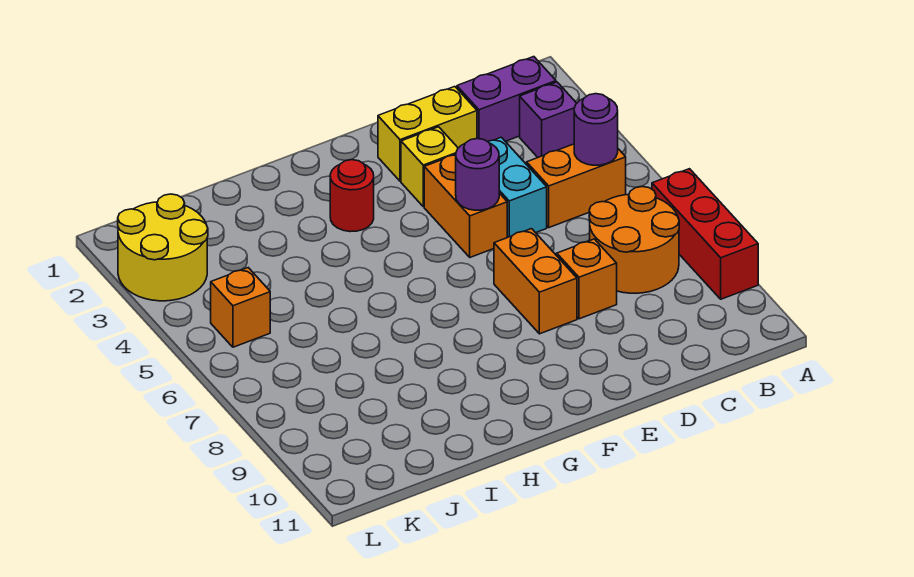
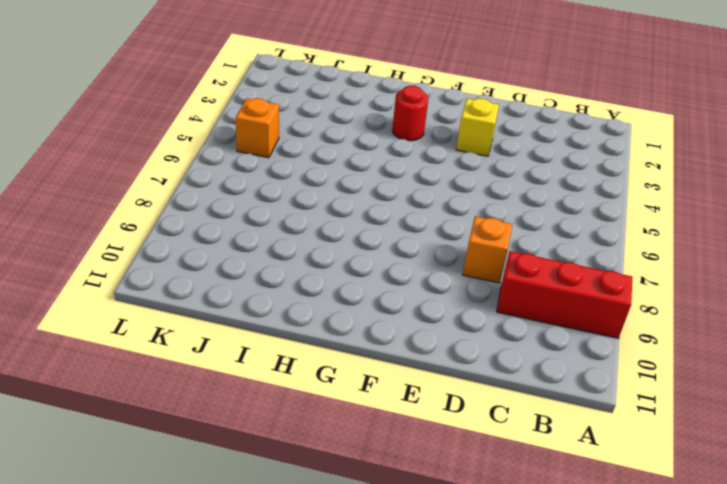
red 1x3 brick [497,251,633,338] -> red 1x3 brick turned to [652,169,758,299]
none -> purple 1x2 brick [457,57,556,141]
none -> purple 1x1 brick [520,82,577,157]
none -> orange 1x2 brick [527,144,626,227]

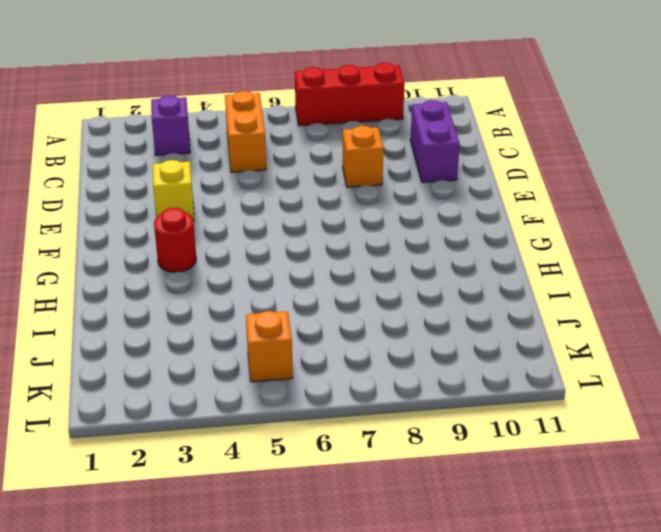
purple 1x2 brick [410,100,460,182] -> purple 1x2 brick moved to [457,57,556,141]
none -> orange 2x2 round brick [589,187,679,293]
none -> yellow 1x2 brick [378,87,477,181]
none -> cyan 1x2 brick [487,137,547,238]

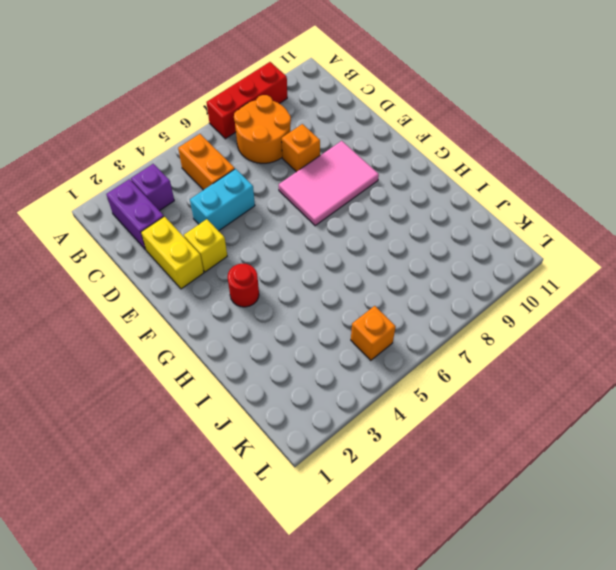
pink 2x3 tile [279,141,379,226] -> orange 1x2 brick [494,229,577,334]
none -> orange 1x2 brick [424,155,507,257]
none -> yellow 2x2 round brick [118,194,208,301]
none -> purple 1x1 round brick [574,94,618,165]

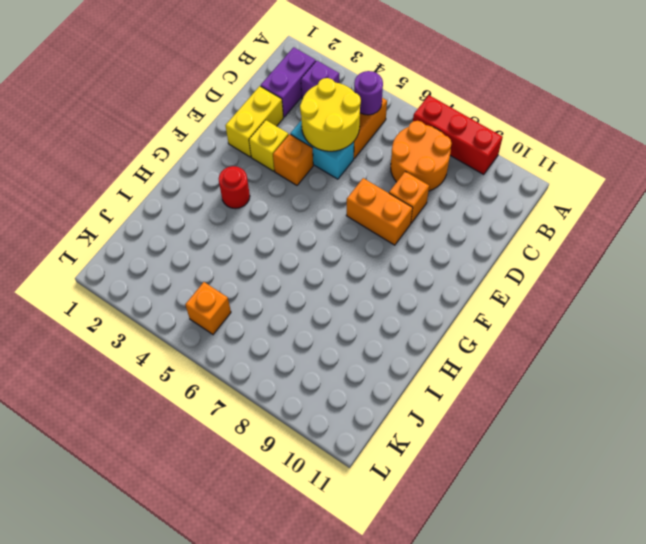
yellow 2x2 round brick [300,78,361,151] -> yellow 2x2 round brick moved to [118,194,208,301]
orange 1x1 brick [273,134,313,185] -> orange 1x2 brick [424,155,507,257]
none -> purple 1x1 round brick [456,139,499,210]

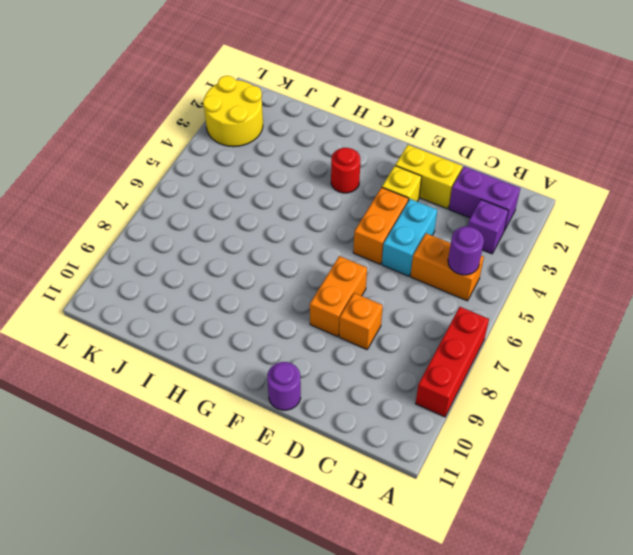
purple 1x1 round brick [267,362,301,410] -> purple 1x1 round brick moved to [456,139,499,210]
none -> orange 2x2 round brick [589,187,679,293]
none -> orange 1x1 brick [211,268,270,347]

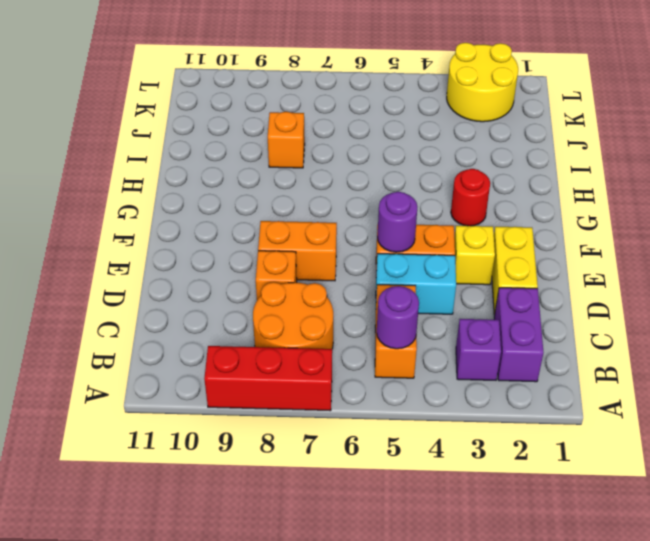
orange 1x1 brick [268,112,305,168] -> orange 1x1 brick moved to [211,268,270,347]

